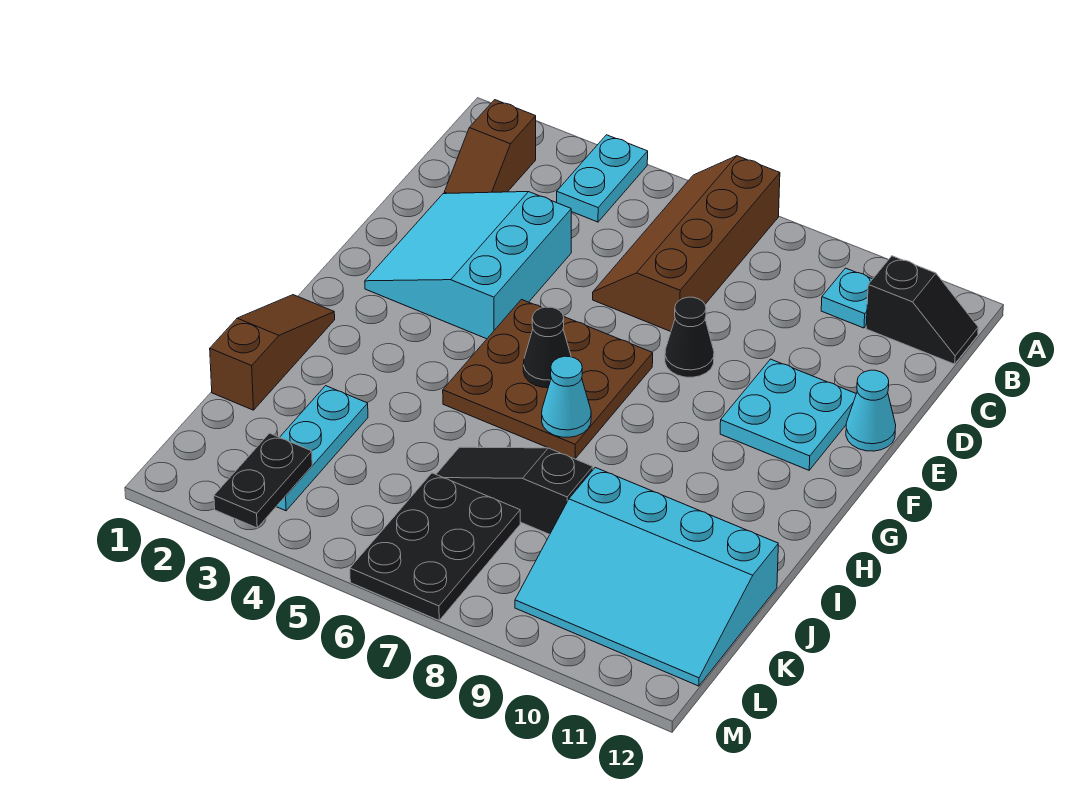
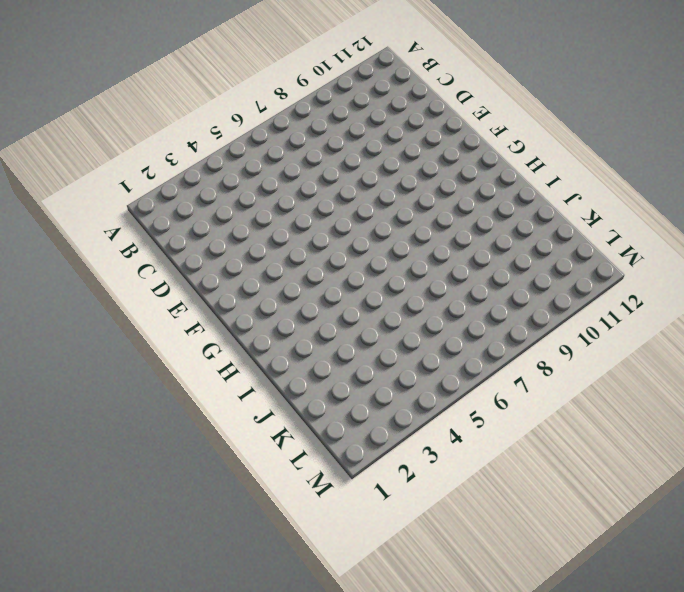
none -> cyan 1x2 plate [557,135,648,222]
none -> brown 2x4 slope [593,156,780,331]
none -> brown 1x2 slope [444,100,536,194]

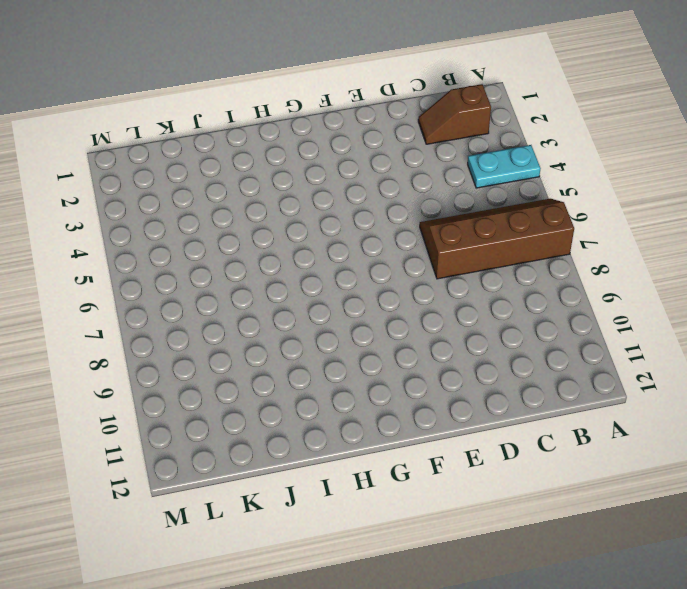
none -> cyan 1x1 plate [821,268,872,328]
none -> black 1x2 slope [866,256,978,364]
none -> cyan 3x3 slope [365,192,571,339]

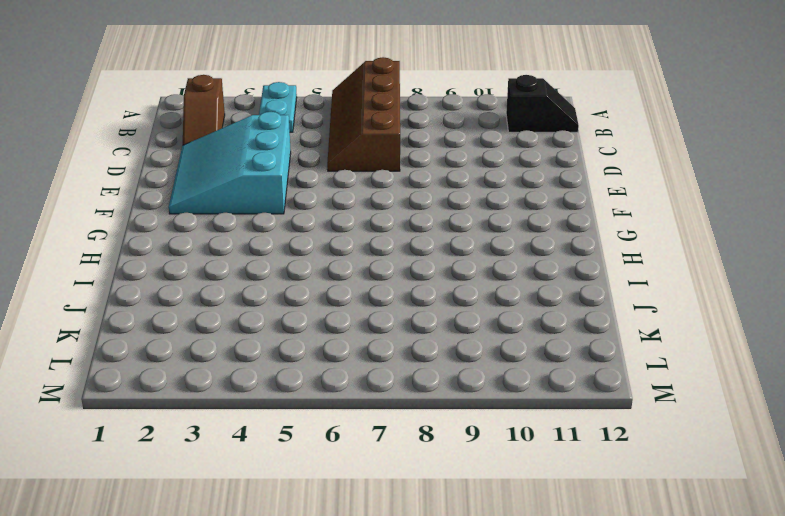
none -> cyan 1x1 plate [821,268,872,328]
none -> black 1x1 cone [665,297,714,377]
none -> cyan 2x2 plate [720,359,856,470]

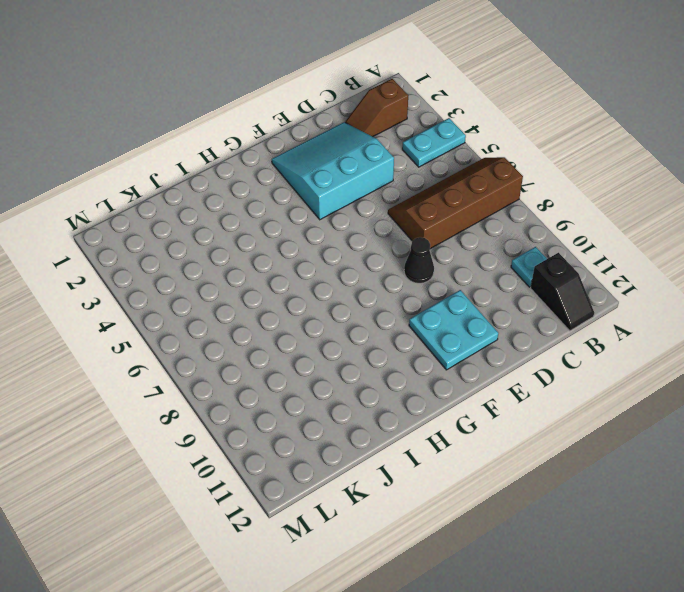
none -> cyan 1x1 cone [846,370,896,451]
none -> brown 3x3 plate [443,300,653,459]
none -> brown 1x3 slope [210,295,335,410]

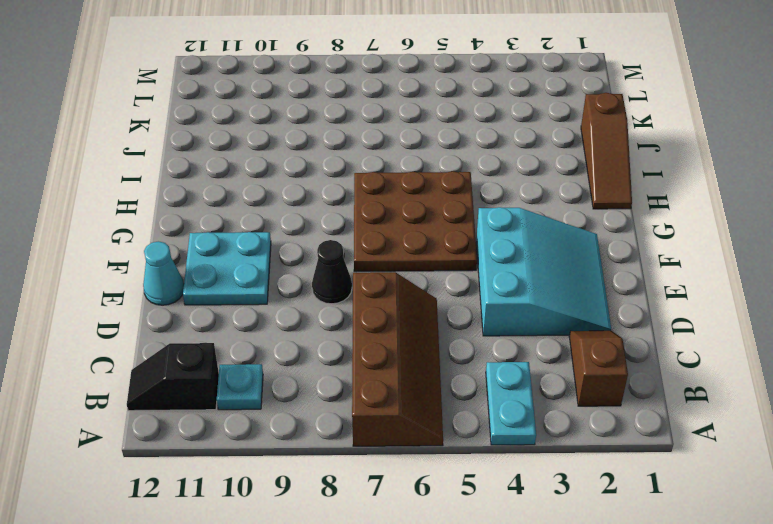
none -> cyan 1x3 plate [276,386,368,511]
none -> black 1x3 slope [436,447,593,534]
none -> cyan 3x4 slope [515,468,778,686]

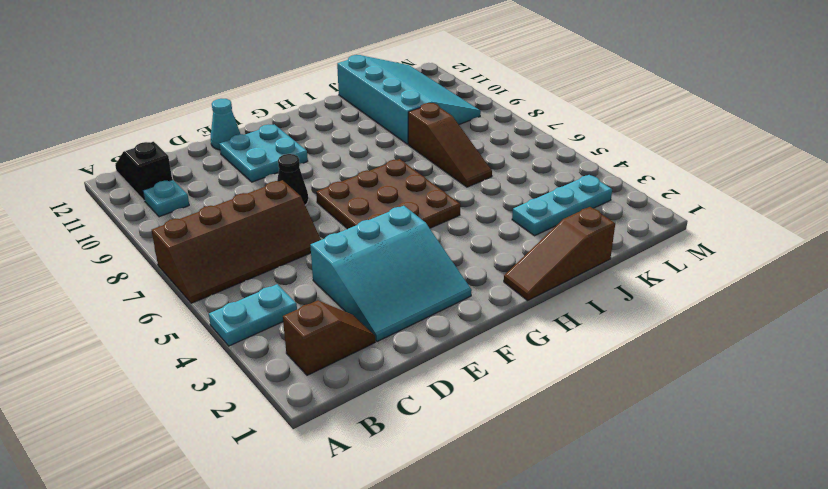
brown 1x3 slope [408,103,492,187] -> black 1x3 slope [436,447,593,534]
none -> black 2x3 plate [350,473,520,620]
none -> black 1x1 cone [523,307,571,388]
none -> cyan 1x1 cone [542,356,591,437]

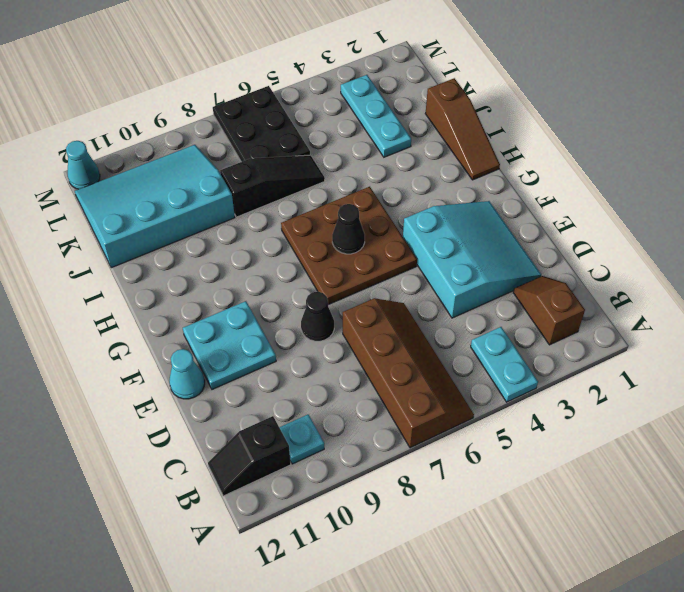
cyan 1x1 cone [66,141,100,189] -> cyan 1x1 cone moved to [542,356,591,437]
none -> black 1x2 plate [214,433,312,528]

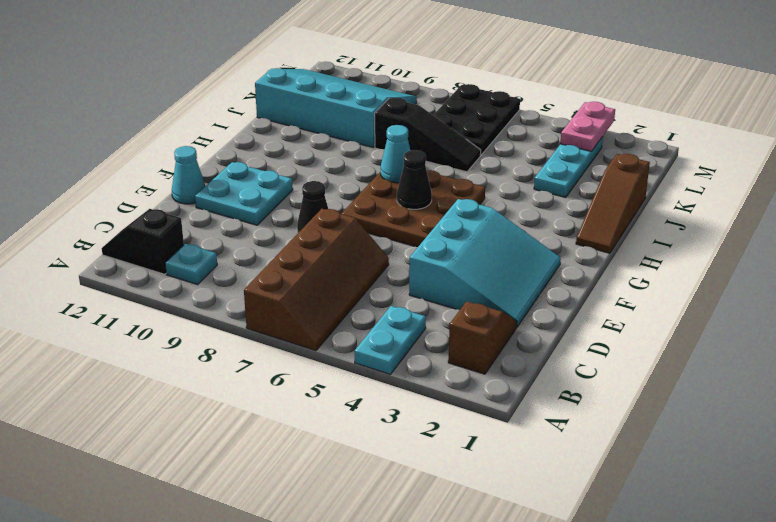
pink 1x2 plate [560,102,615,151] -> black 1x2 plate [214,433,312,528]

